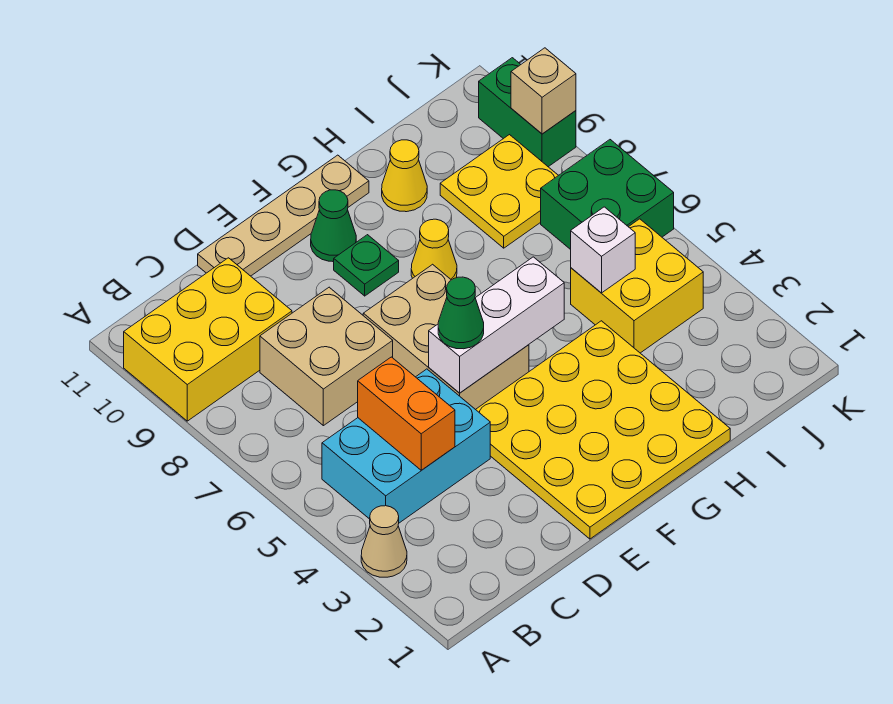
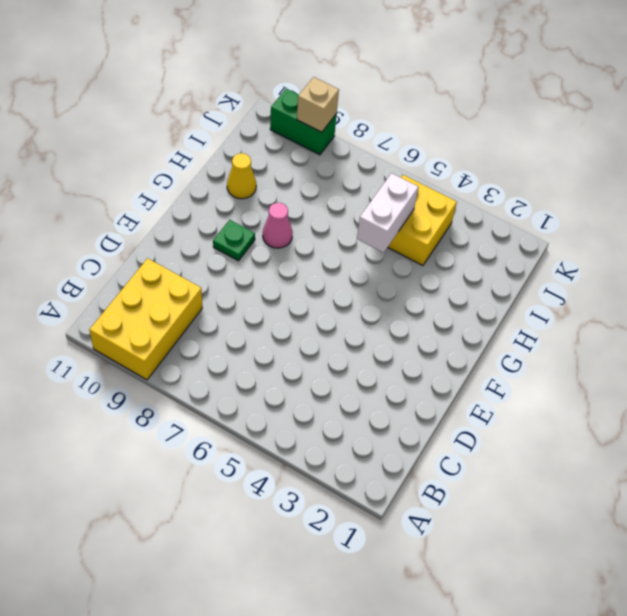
pink 1x1 cone [263,203,293,248] -> yellow 1x1 cone [411,219,457,280]
white 1x2 brick [357,173,418,253] -> white 1x1 brick [571,207,635,293]
none -> tan 1x1 cone [361,506,407,577]
none -> cyan 2x3 brick [322,369,490,523]
none -> tan 2x2 brick [260,287,393,426]

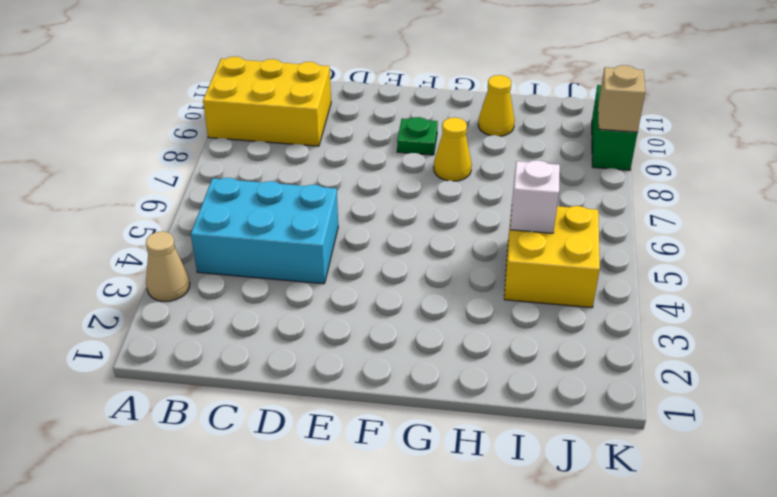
none -> tan 2x2 brick [260,287,393,426]
none -> tan 1x4 plate [198,155,369,276]
none -> yellow 4x4 plate [476,321,730,539]

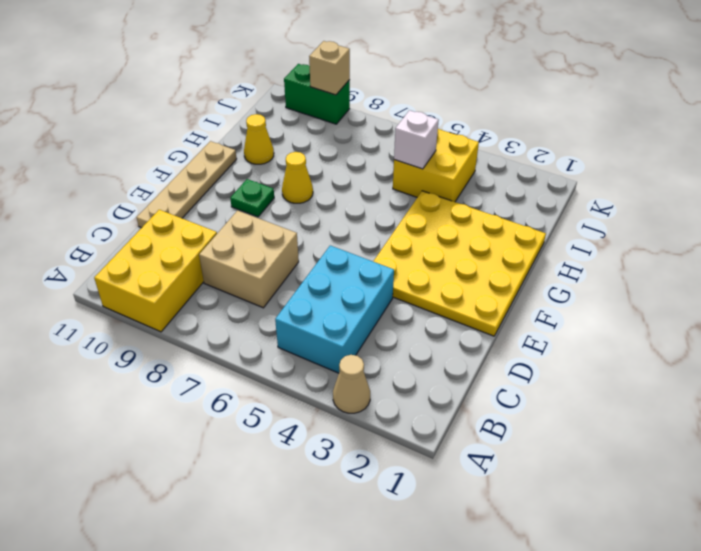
none -> tan 2x3 brick [363,264,529,410]
none -> green 1x1 cone [311,190,356,262]
none -> yellow 2x2 plate [440,135,558,248]

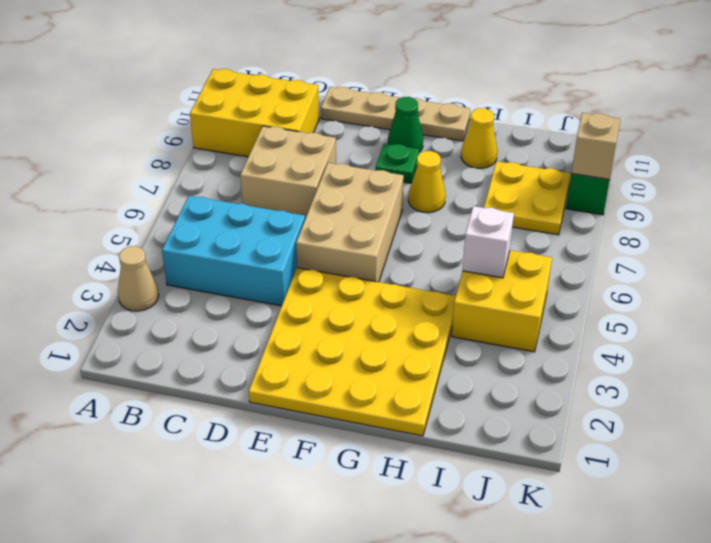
none -> green 2x2 brick [541,140,674,250]
none -> orange 1x2 brick [358,357,455,470]
none -> white 1x3 brick [429,257,564,393]

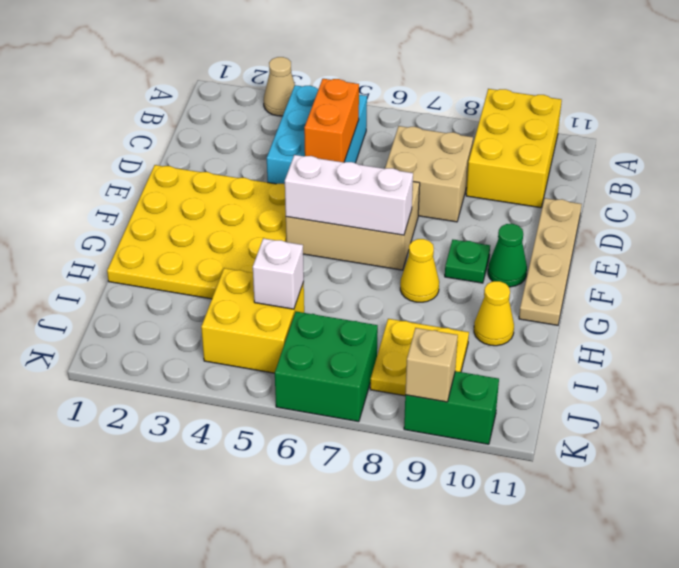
orange 1x2 brick [304,79,359,162] -> orange 1x2 brick turned to [358,357,455,470]
white 1x3 brick [285,155,413,235] -> white 1x3 brick turned to [429,257,564,393]
none -> green 1x1 cone [438,277,484,349]

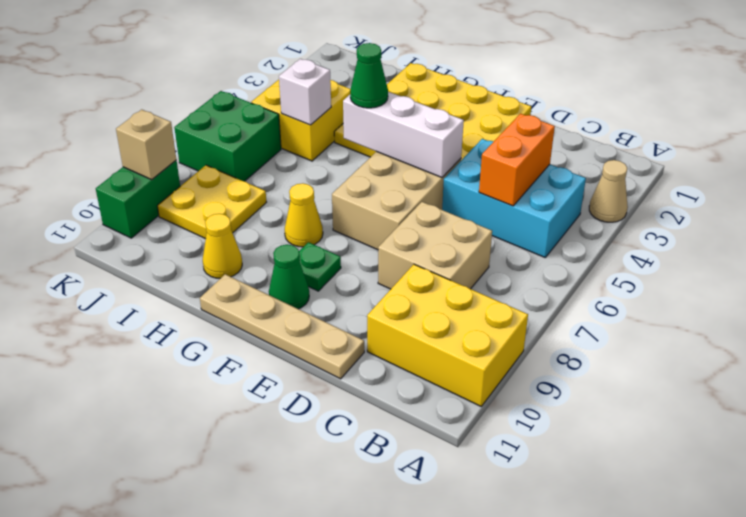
green 1x1 cone [350,43,388,108] -> green 1x1 cone moved to [438,277,484,349]

